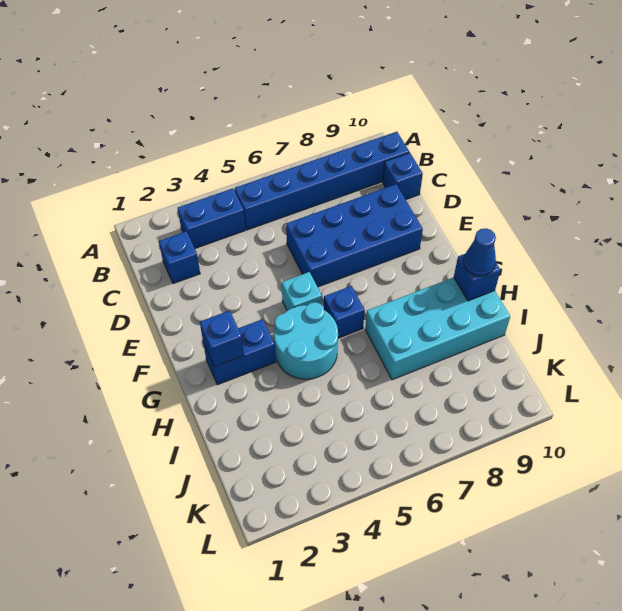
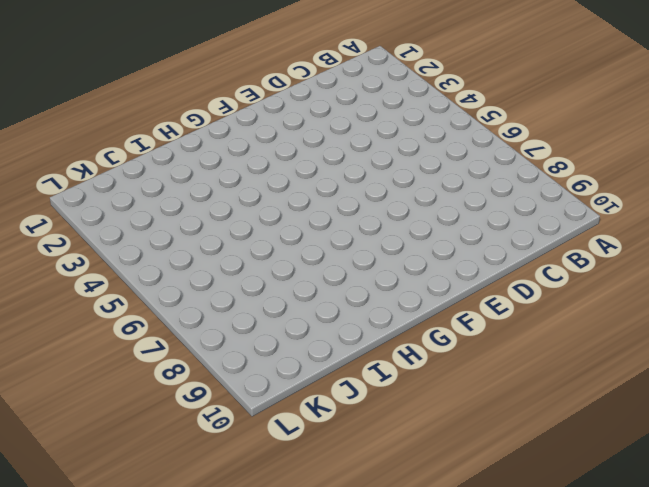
none -> blue 1x2 brick [178,188,246,248]
none -> blue 1x6 brick [235,132,409,230]
none -> blue 1x1 brick [159,231,200,284]

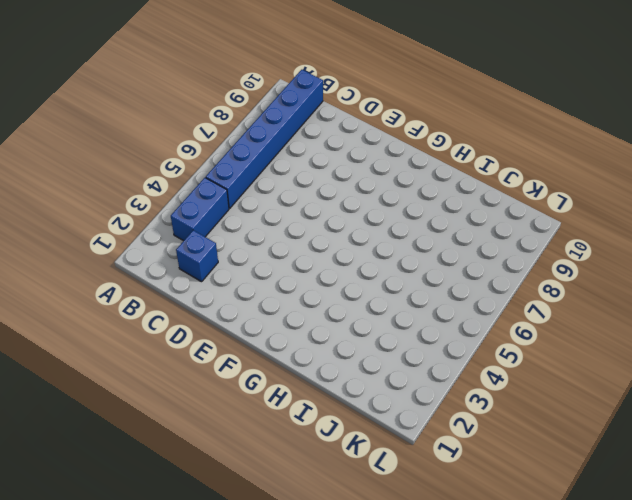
none -> blue 1x1 brick [383,153,423,199]
none -> blue 2x4 brick [286,184,423,287]
none -> cyan 1x1 brick [282,272,322,311]

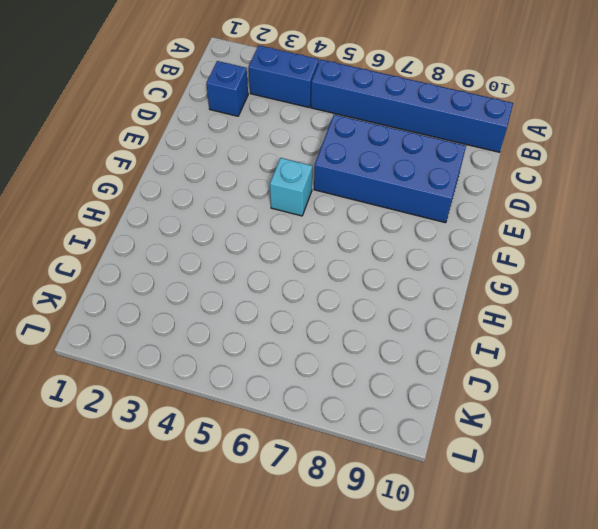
none -> blue 1x1 brick [383,153,423,199]
none -> blue 1x2 brick [203,319,276,385]
none -> cyan 2x2 round brick [274,302,338,379]

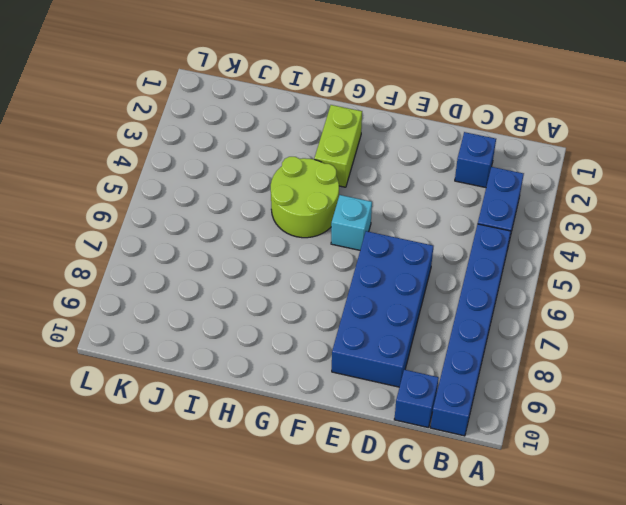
lime 1x2 brick [314,105,362,187] -> blue 1x2 brick [203,319,276,385]
lime 2x2 round brick [271,157,339,238] -> cyan 2x2 round brick [274,302,338,379]
none -> blue 1x1 brick [324,286,365,338]
none -> cyan 2x4 brick [365,277,510,380]
none -> blue 1x1 brick [200,311,244,367]

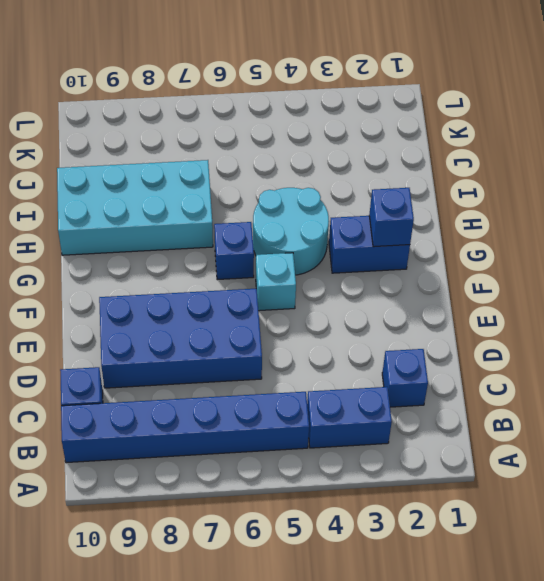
none -> blue 1x1 brick [454,254,501,301]
none -> blue 1x1 cone [464,228,496,276]

